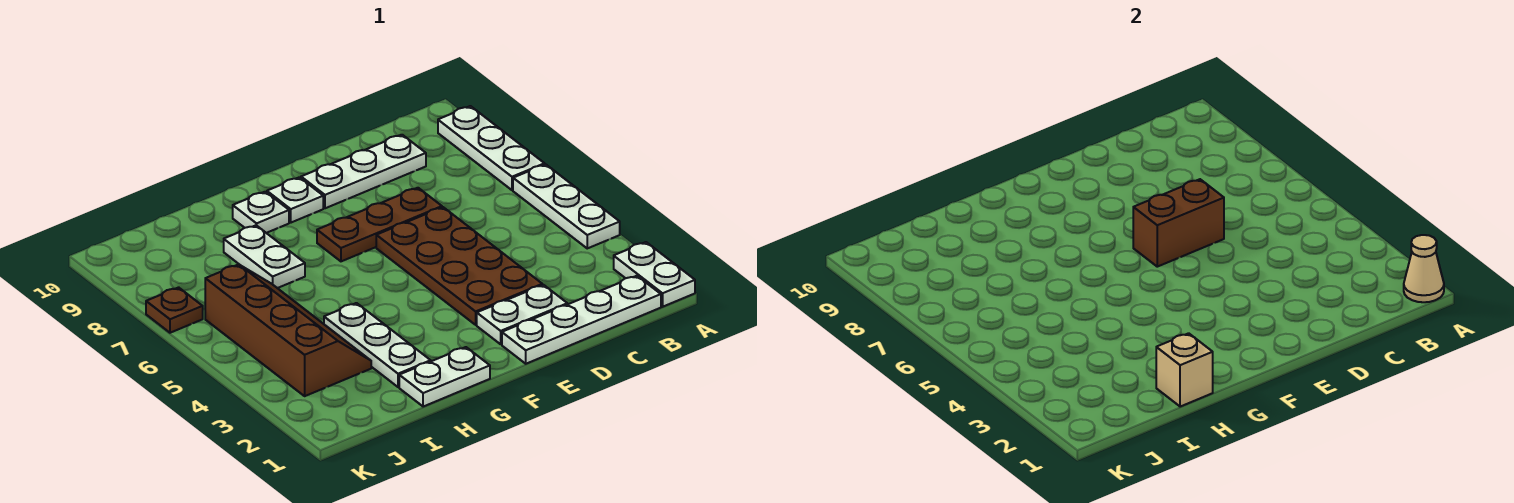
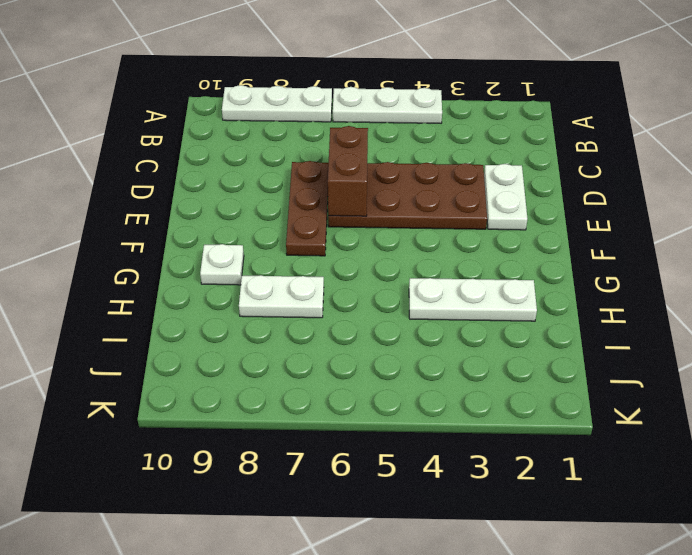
none -> white 1x2 plate [614,242,695,307]
none -> white 1x4 plate [502,276,661,364]
none -> white 1x3 plate [301,135,426,208]

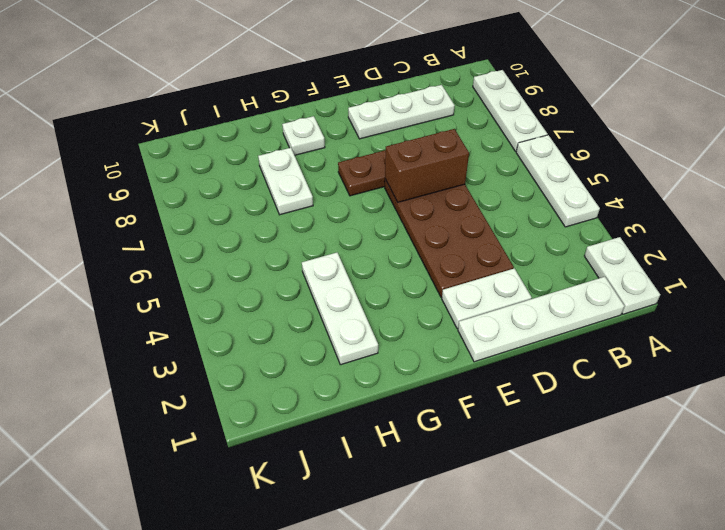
none -> white 1x1 plate [267,177,323,223]
none -> white 1x2 plate [399,347,490,407]
none -> brown 2x4 slope [205,264,371,396]

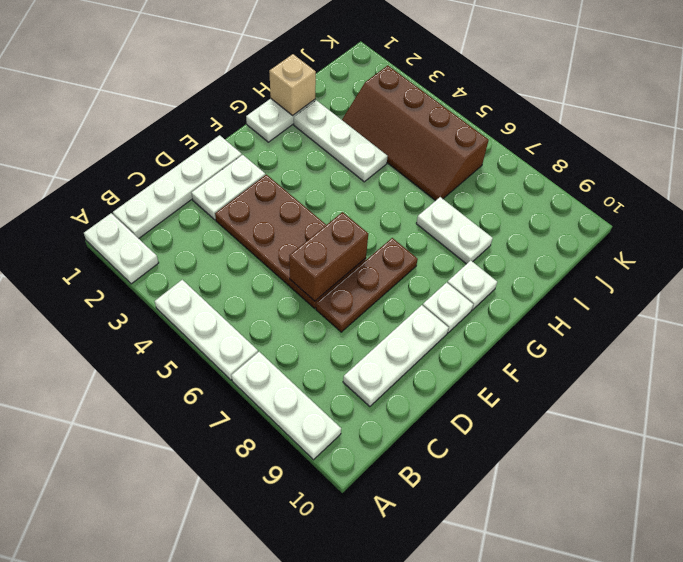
none -> brown 1x1 plate [146,287,203,333]
none -> tan 1x1 cone [1404,235,1444,302]

